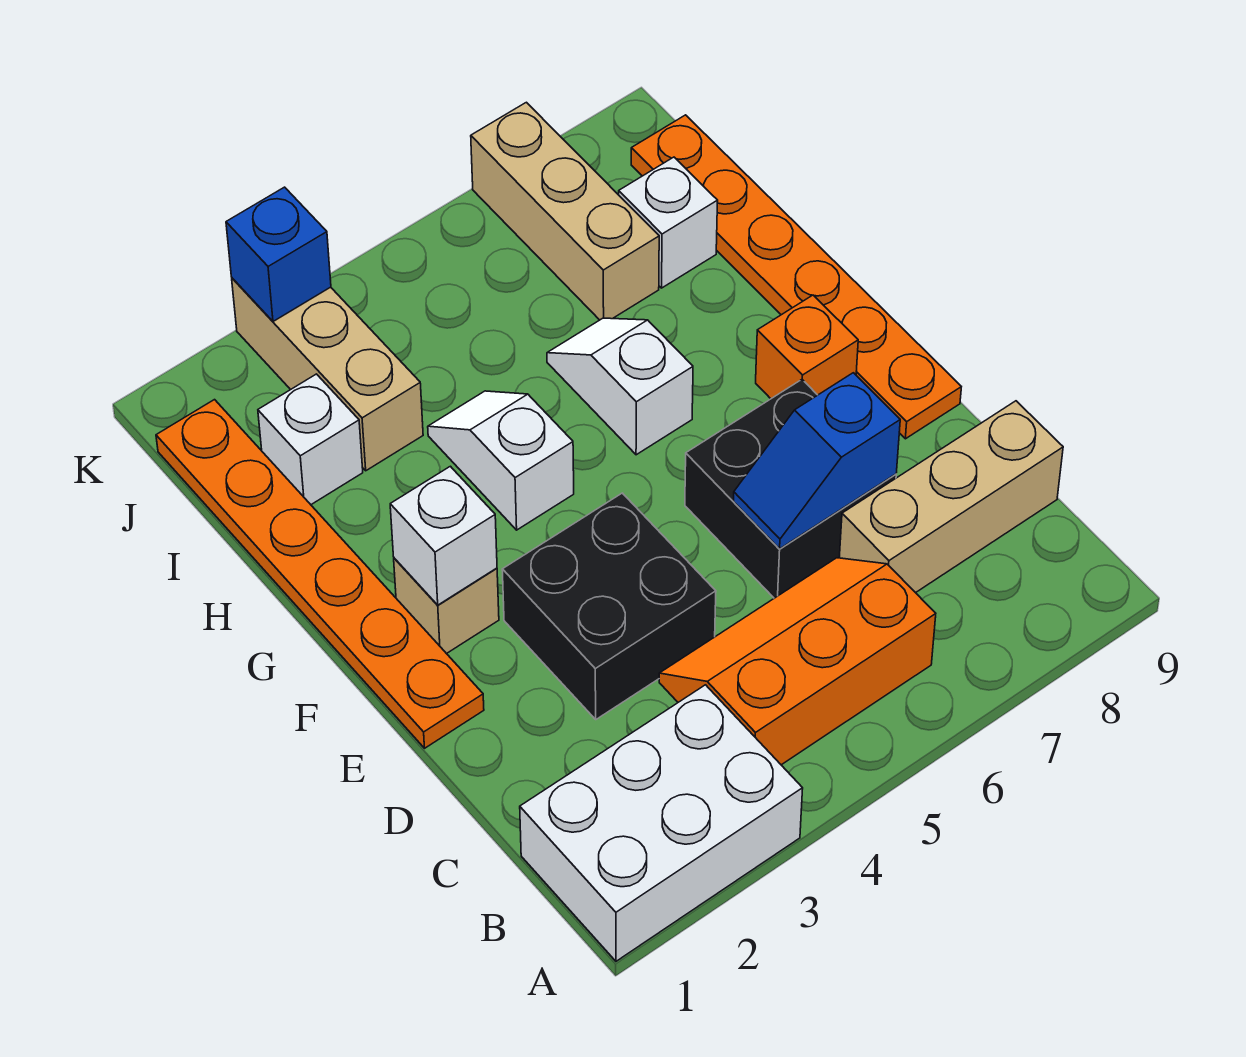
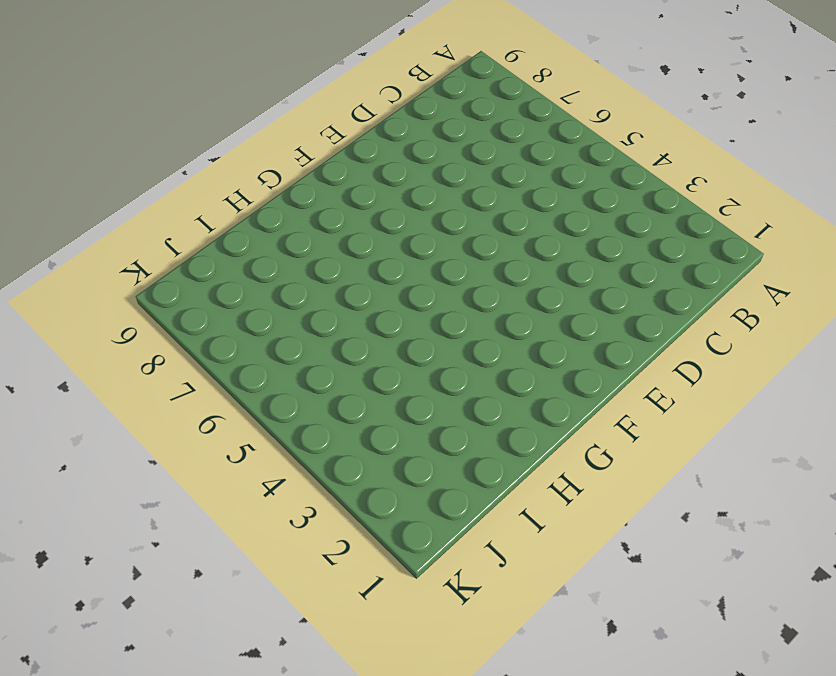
none -> white 2x3 brick [520,685,803,961]
none -> orange 2x3 slope [659,558,936,765]
none -> tan 1x3 brick [839,401,1063,593]

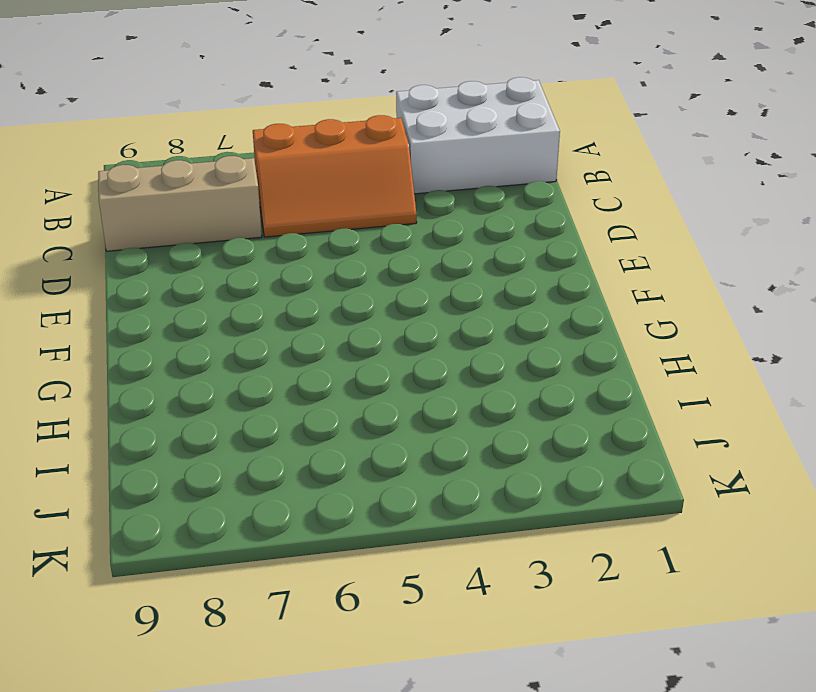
none -> black 2x2 brick [502,493,716,719]
none -> black 2x2 brick [685,380,896,598]
none -> orange 1x6 plate [156,400,484,748]

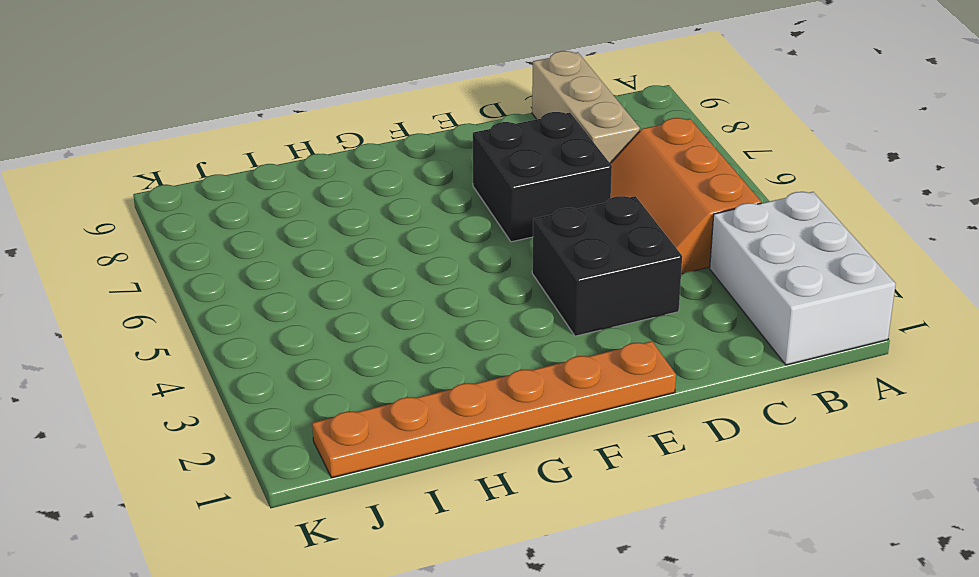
none -> orange 1x6 plate [631,115,961,439]
none -> tan 1x1 brick [394,558,499,654]
none -> orange 1x1 brick [756,295,858,399]

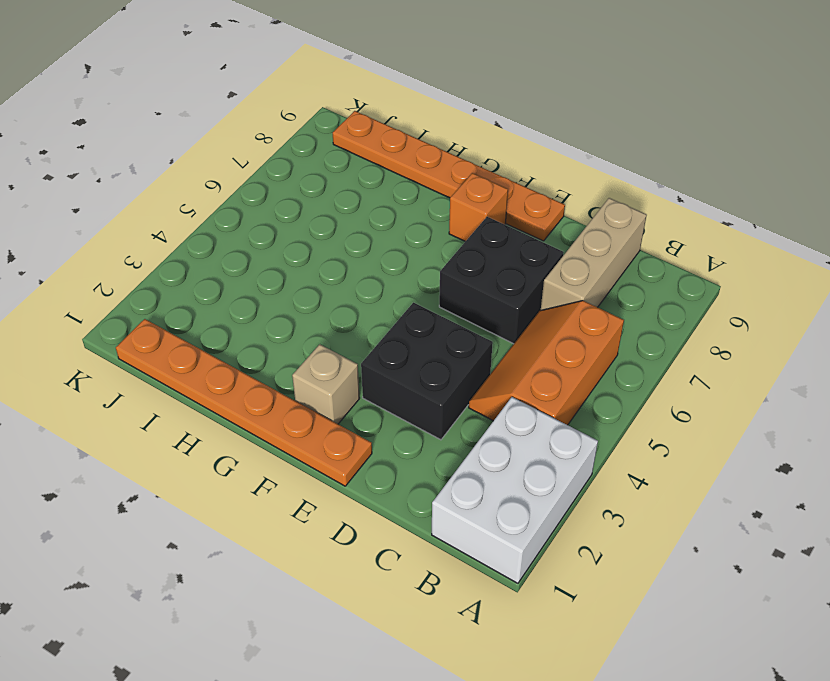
none -> white 1x2 slope [428,391,574,530]
none -> white 1x2 slope [547,318,693,455]
none -> white 1x1 brick [258,374,363,505]

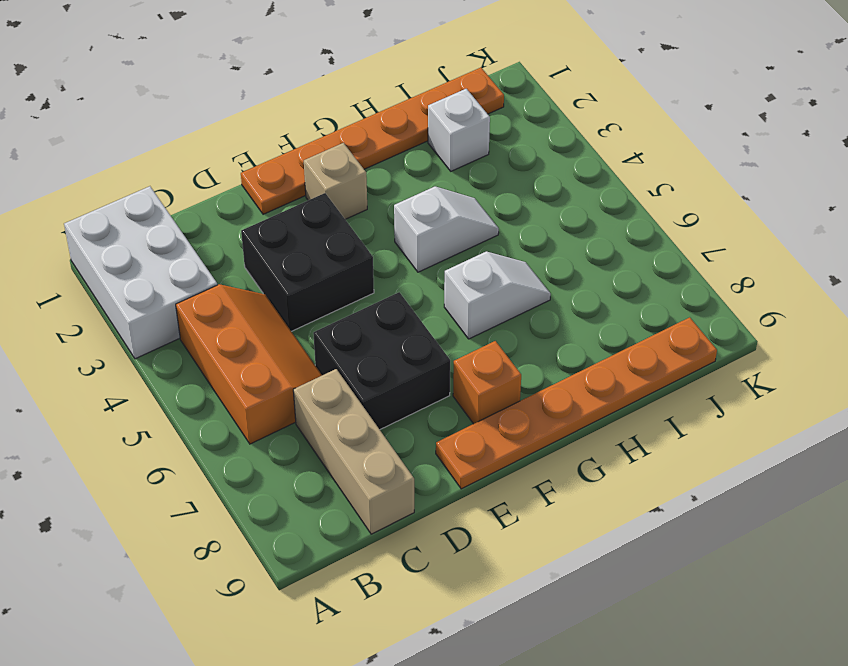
none -> tan 1x3 brick [232,278,423,471]
none -> tan 1x3 brick [471,102,659,320]
none -> white 1x1 brick [619,157,718,288]

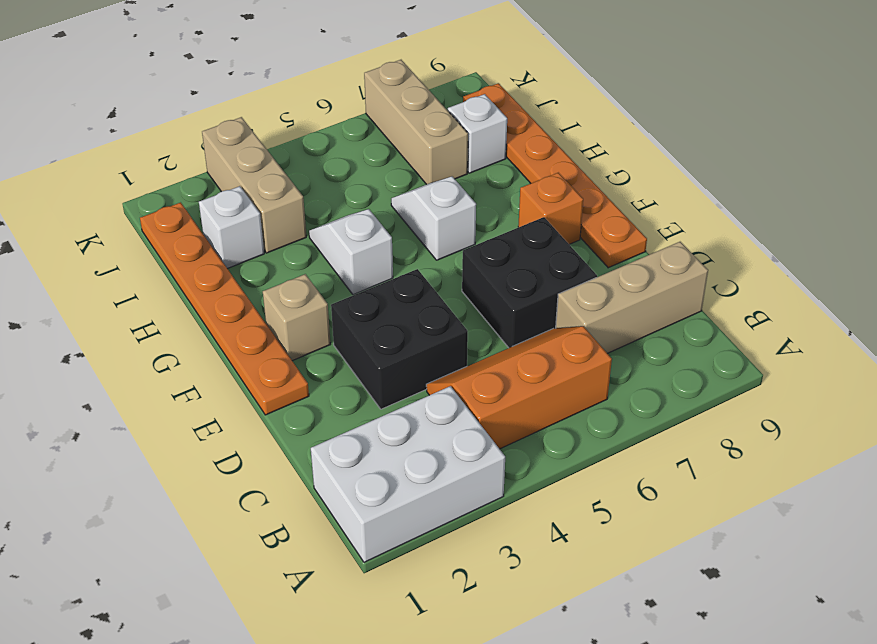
none -> blue 1x2 slope [734,373,900,549]
none -> white 1x1 brick [390,466,497,605]
none -> blue 1x1 brick [226,187,331,321]

